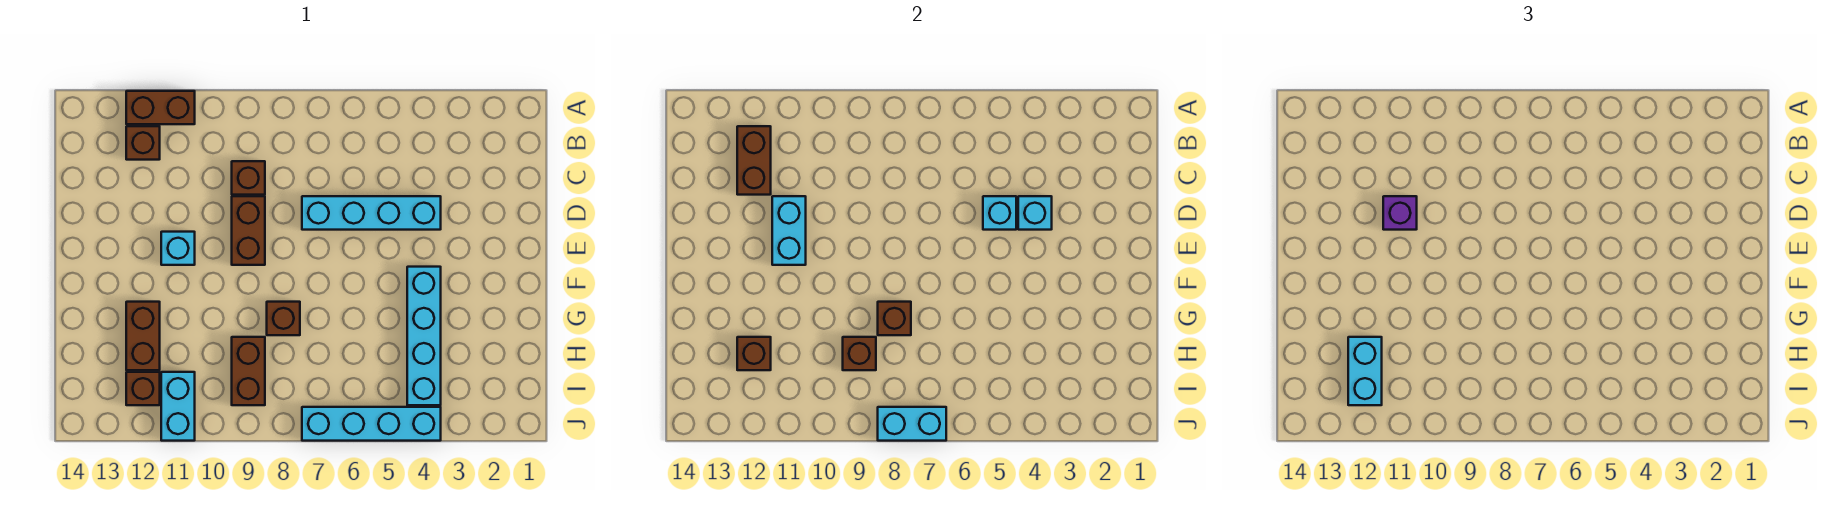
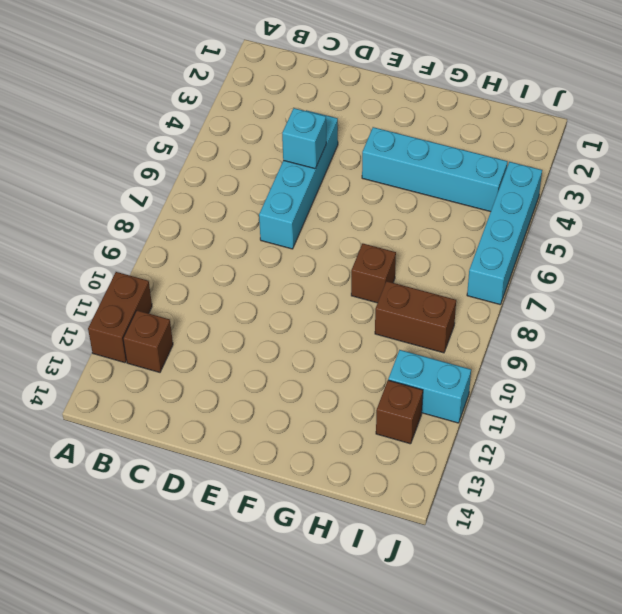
none -> brown 1x1 brick [232,161,265,195]
none -> brown 1x2 brick [232,196,265,265]
none -> cyan 1x1 brick [161,232,195,265]

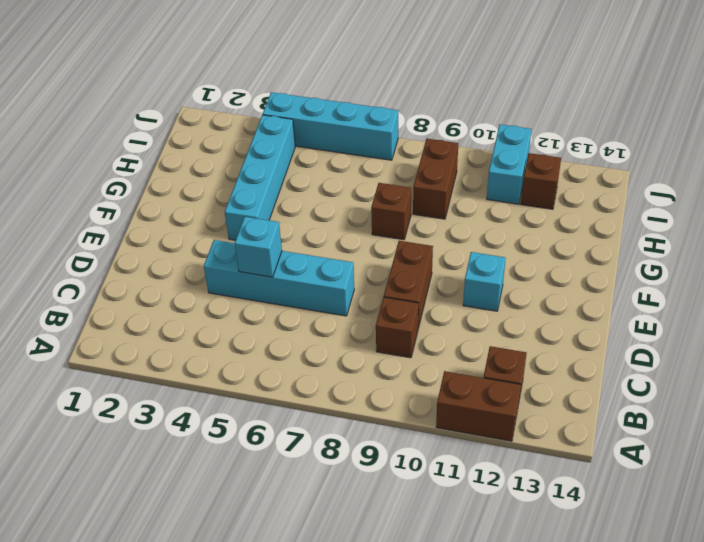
none -> brown 1x2 brick [126,302,160,370]
none -> brown 1x2 brick [737,126,771,195]
none -> cyan 1x1 brick [1018,196,1052,230]

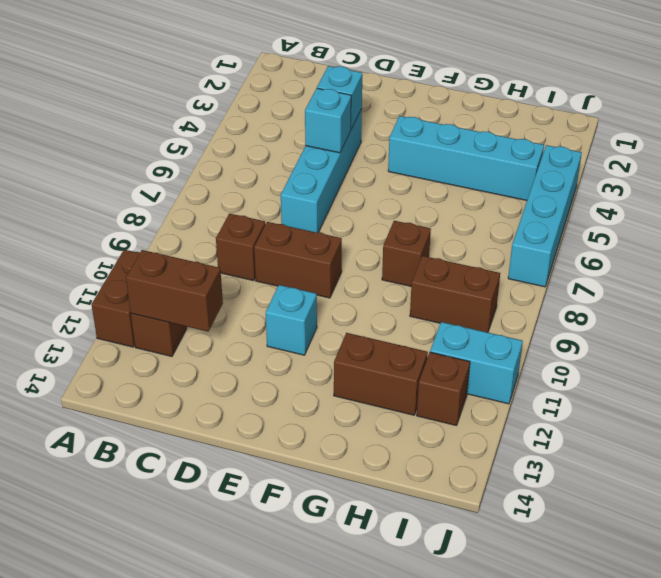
none -> cyan 1x2 brick [772,196,806,265]
none -> brown 1x1 brick [878,302,911,335]
none -> brown 1x1 brick [843,337,876,370]

